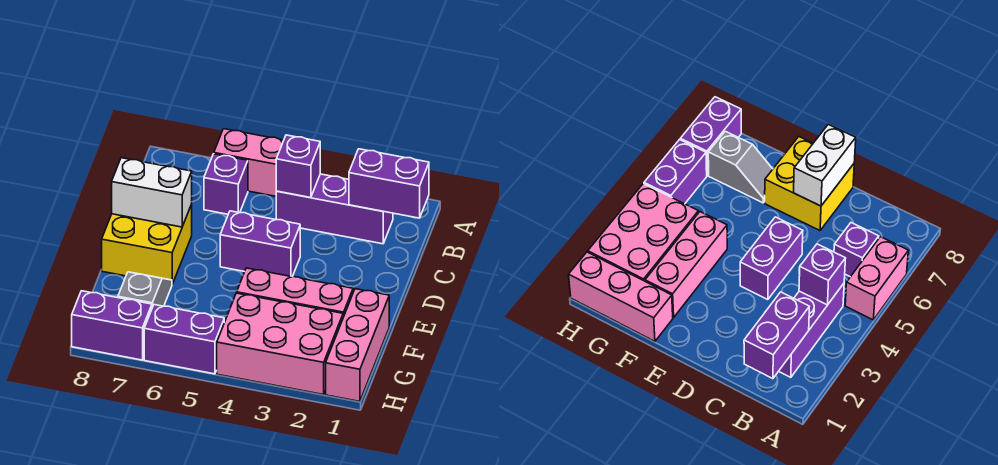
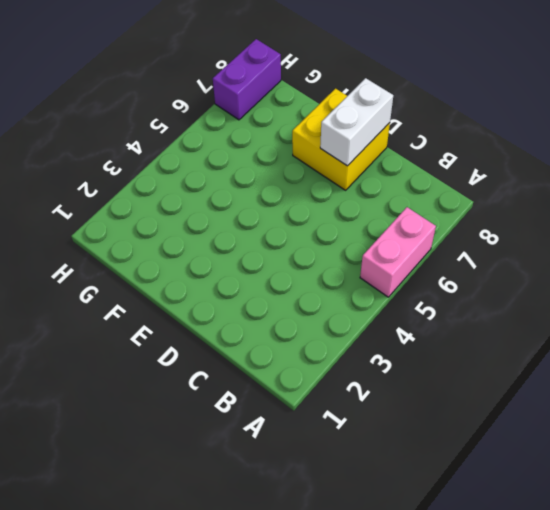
none -> purple 1x3 brick [276,174,393,244]
none -> purple 1x1 brick [204,154,248,214]
none -> purple 1x2 brick [220,211,300,277]

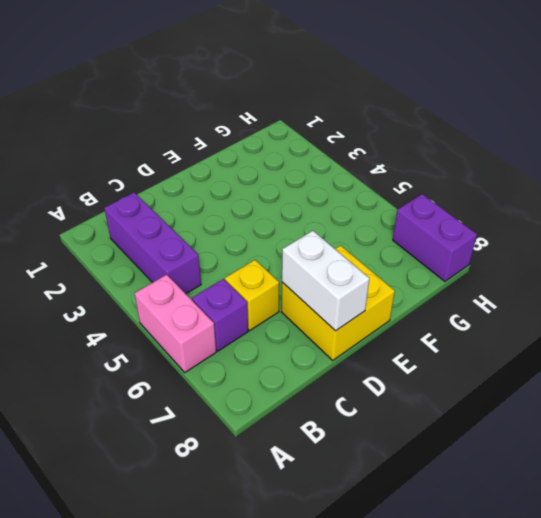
yellow 1x1 brick [225,260,279,330] -> none
none -> purple 1x2 brick [220,211,300,277]
none -> pink 1x3 brick [326,289,389,401]
none -> pink 1x3 brick [237,268,353,317]

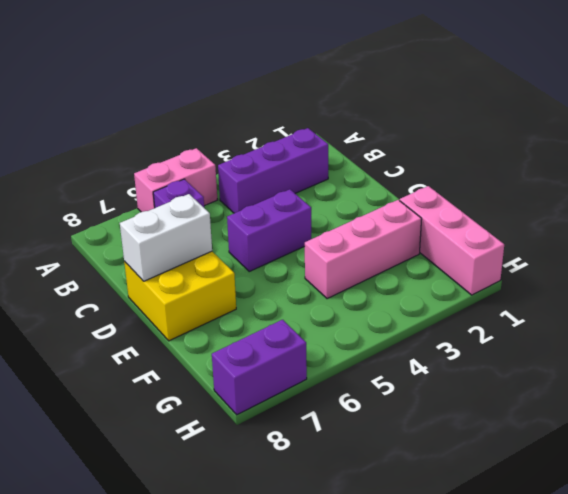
none -> grey 1x2 slope [118,272,172,307]
none -> pink 2x3 brick [217,293,343,395]
none -> purple 1x2 brick [144,305,224,374]

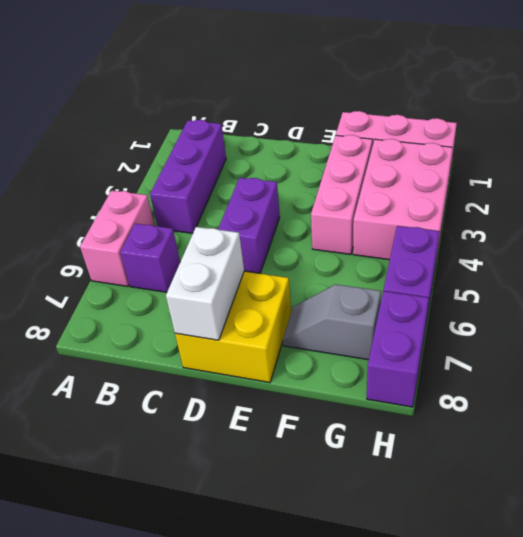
none -> purple 1x2 brick [349,149,429,218]
none -> purple 1x1 brick [276,135,320,198]

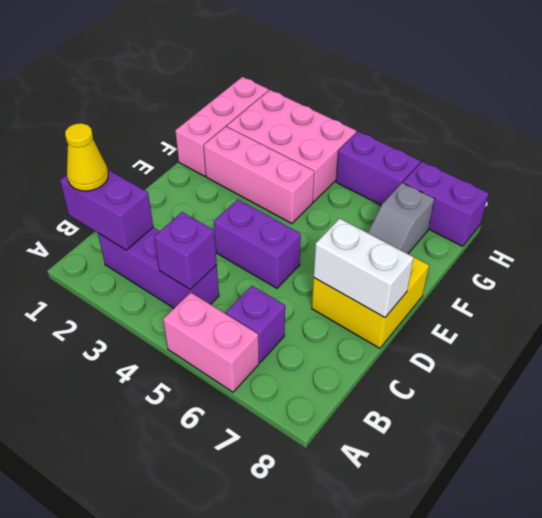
yellow 1x1 cone [65,123,108,191] -> none

